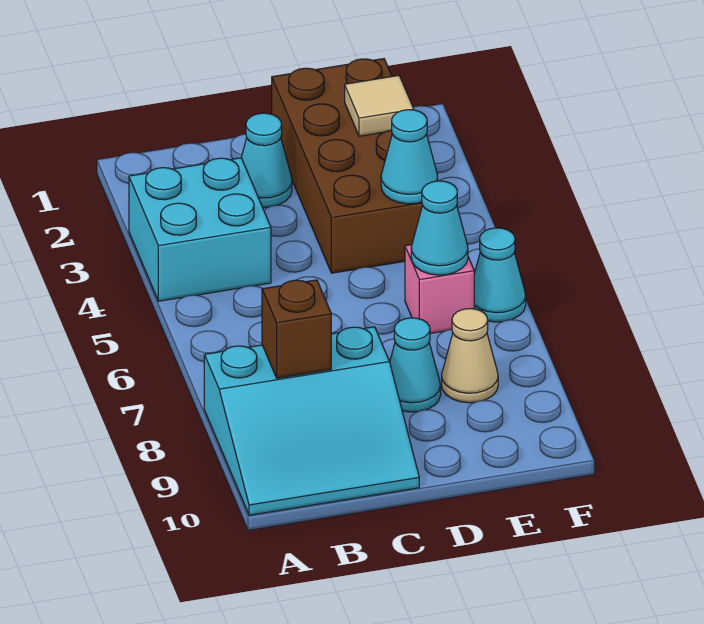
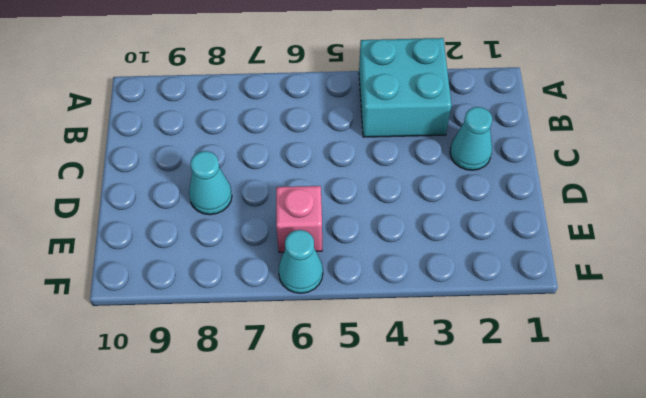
none -> cyan 3x3 slope [204,327,419,515]
none -> brown 2x4 brick [272,59,422,273]
none -> tan 1x1 cone [442,309,498,403]

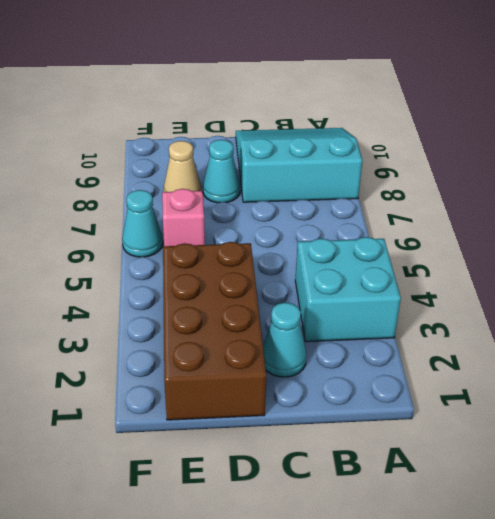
none -> brown 1x1 brick [262,280,332,378]
none -> tan 1x1 tile [345,75,414,136]
none -> cyan 1x1 cone [381,110,438,204]

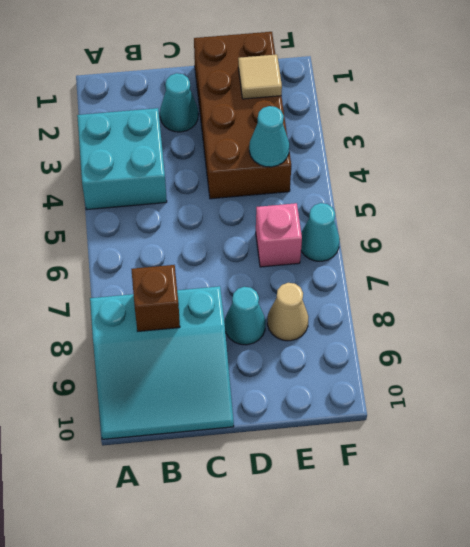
none -> cyan 1x1 cone [411,181,468,275]

